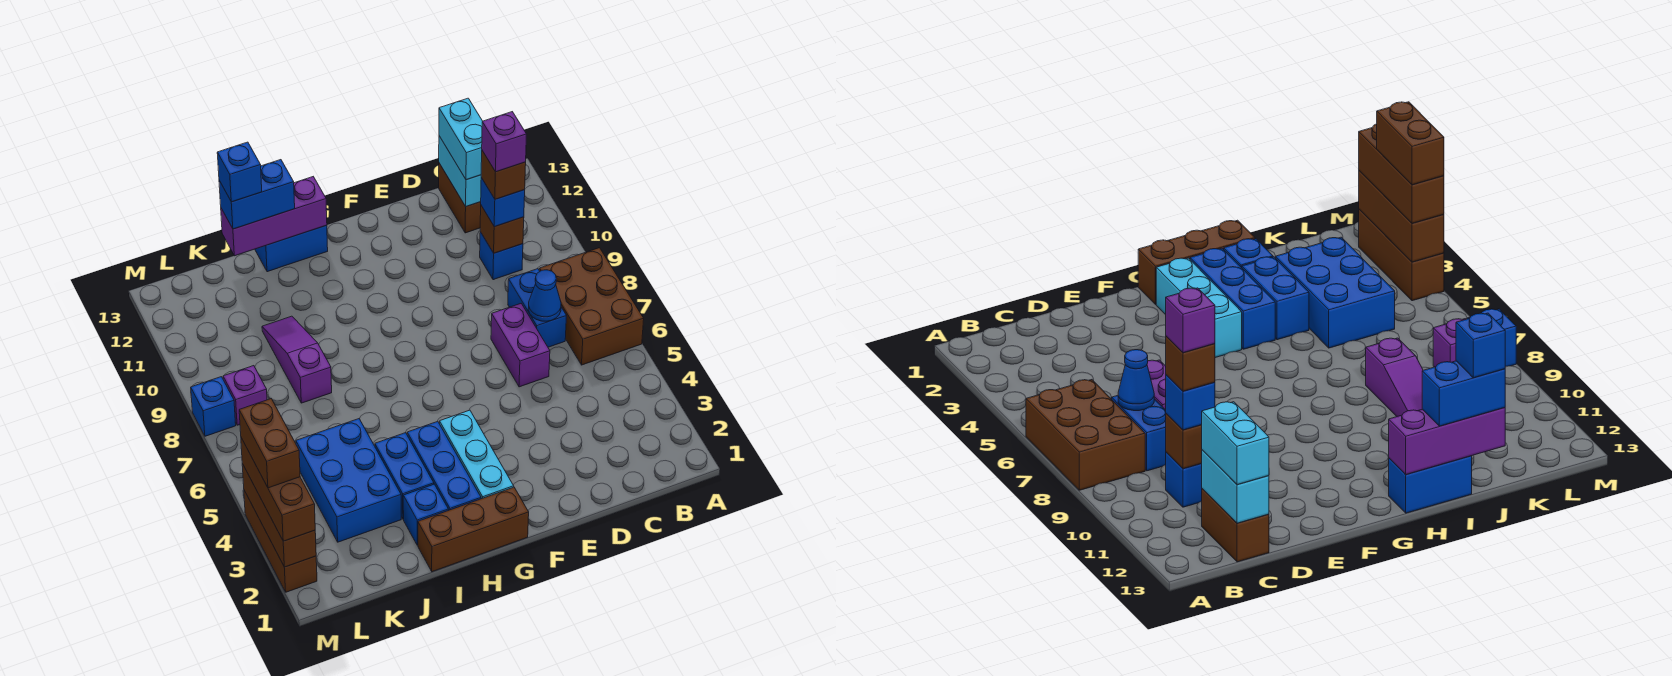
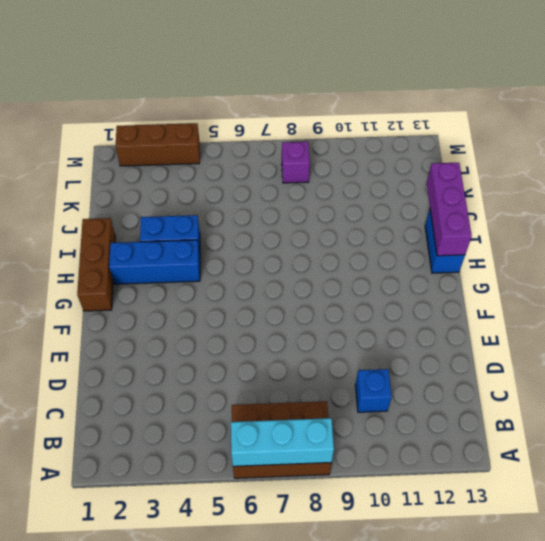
cyan 1x3 brick [231,418,334,466] -> cyan 1x3 brick moved to [440,410,514,499]
none -> blue 1x2 brick [508,269,566,347]
none -> brown 1x2 brick [439,163,481,233]
none -> purple 1x2 brick [491,304,550,387]

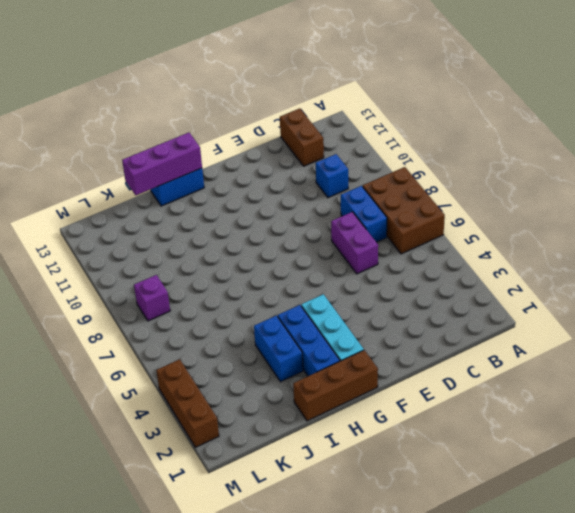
none -> blue 1x1 brick [403,484,448,545]
none -> blue 2x3 brick [296,419,401,542]
none -> purple 1x3 slope [262,316,332,403]

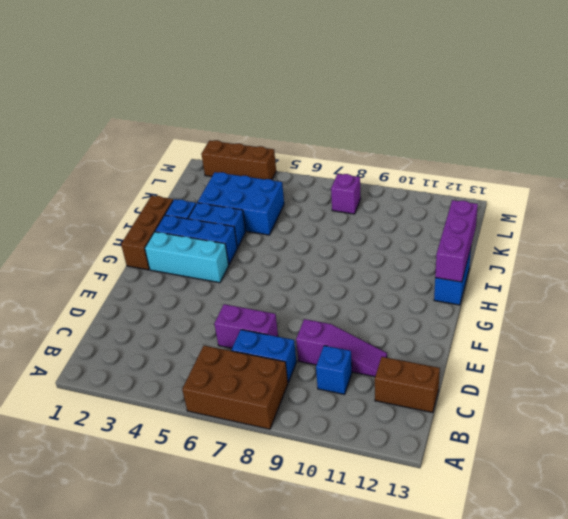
purple 1x3 slope [296,319,387,377] -> purple 1x3 slope moved to [262,316,332,403]
none -> blue 1x1 brick [191,377,236,436]
none -> blue 1x1 cone [528,270,561,321]
none -> brown 1x1 brick [480,206,524,253]

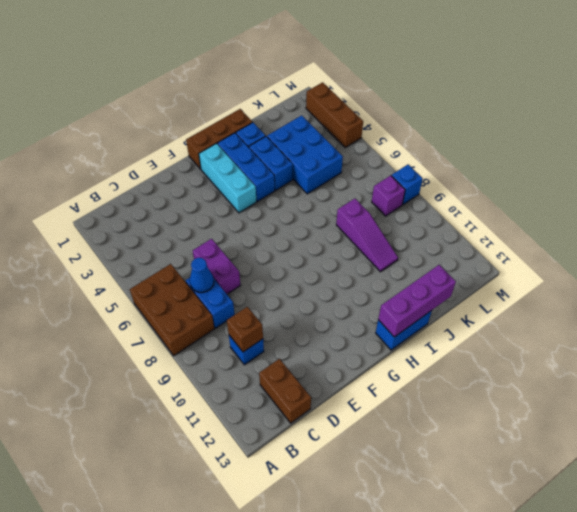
none -> cyan 1x2 brick [439,136,481,206]
none -> brown 1x3 brick [242,464,316,567]
none -> blue 1x1 brick [481,178,525,227]

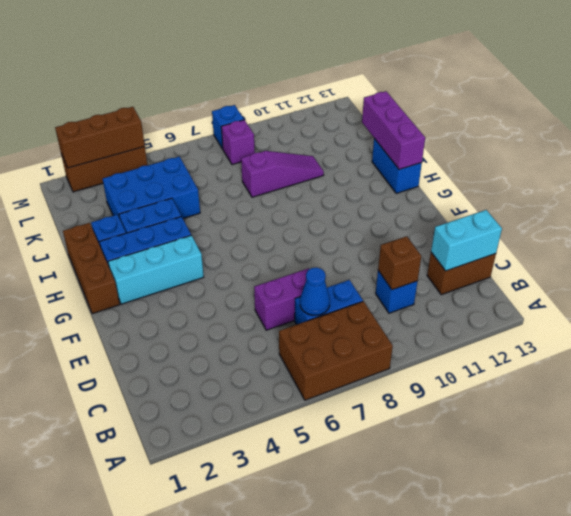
none -> blue 1x1 brick [481,178,525,227]
none -> cyan 1x2 brick [439,98,483,180]
none -> blue 1x2 brick [219,160,295,229]

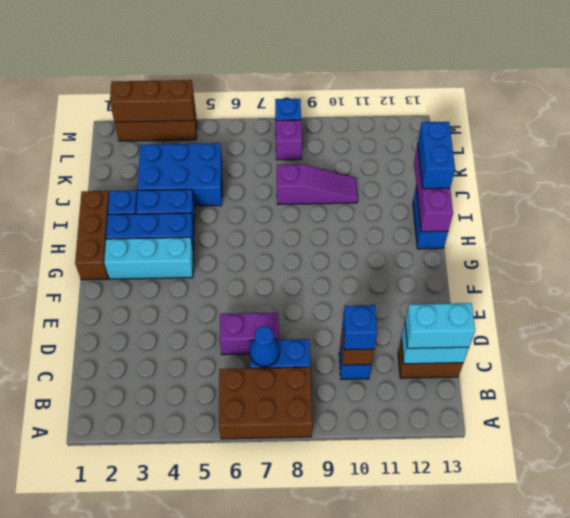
none -> brown 1x3 brick [241,438,315,541]
none -> brown 1x1 brick [481,151,526,199]
none -> blue 1x1 brick [217,142,262,202]

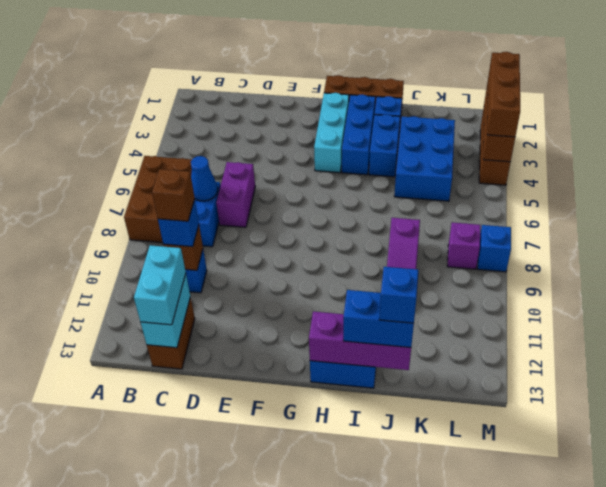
none -> brown 1x2 brick [239,399,300,488]
none -> purple 1x1 brick [482,112,527,172]

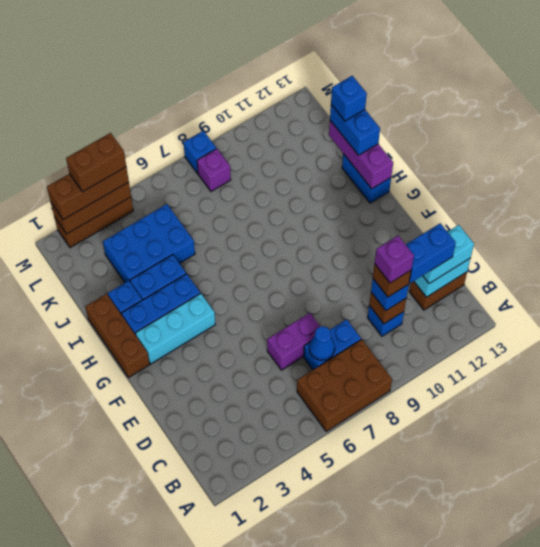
blue 1x2 brick [406,223,456,283] -> none
none -> purple 1x3 slope [262,316,332,403]

